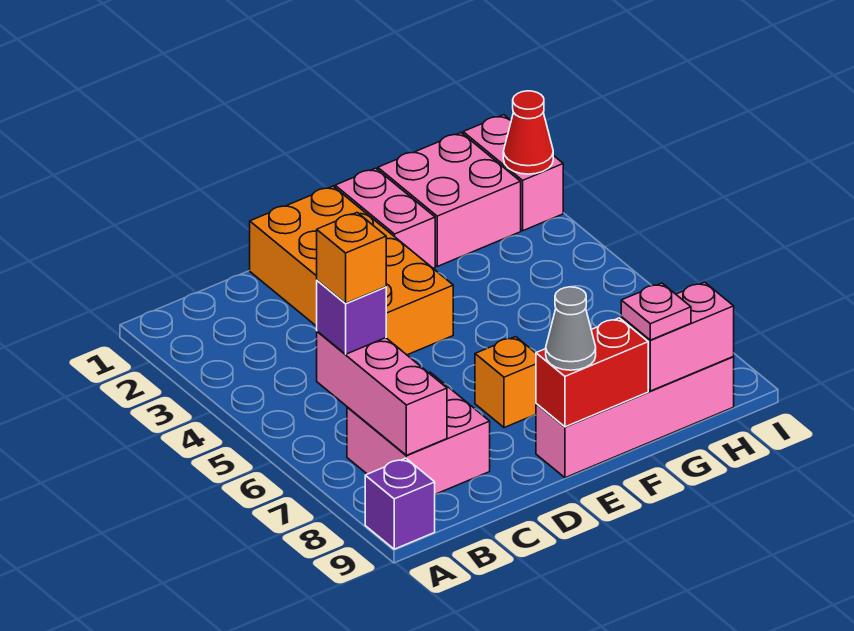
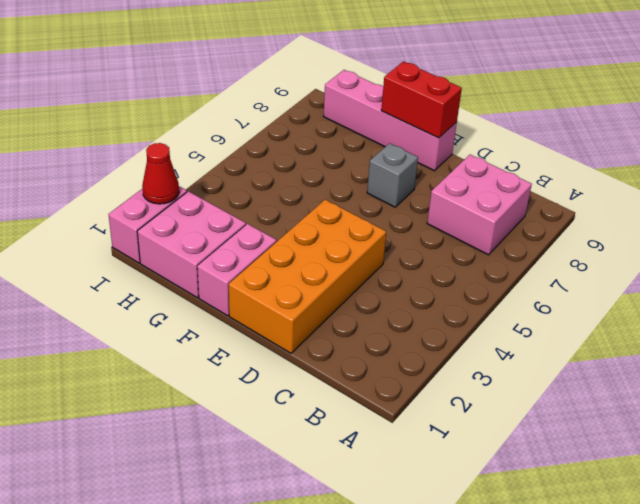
grey 1x1 brick [367,143,418,207] -> orange 1x1 brick [475,337,536,428]
none -> purple 1x1 brick [365,458,435,549]
none -> pink 1x3 brick [317,331,447,455]
none -> pink 1x2 brick [621,282,734,391]

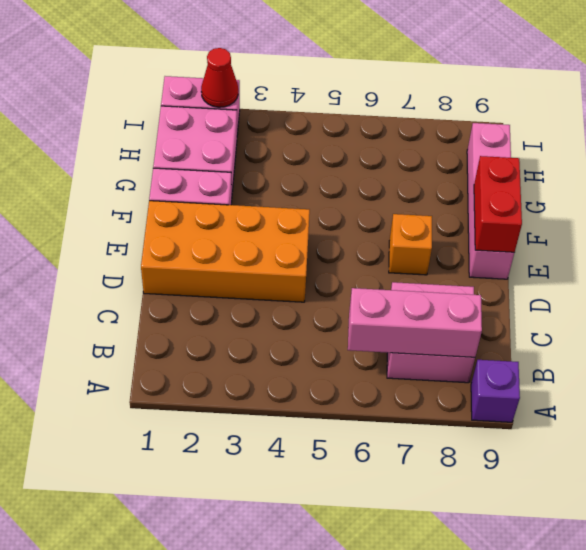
none -> pink 1x2 brick [621,282,734,391]
none -> purple 1x1 brick [317,280,386,354]
none -> grey 1x1 cone [546,287,596,370]

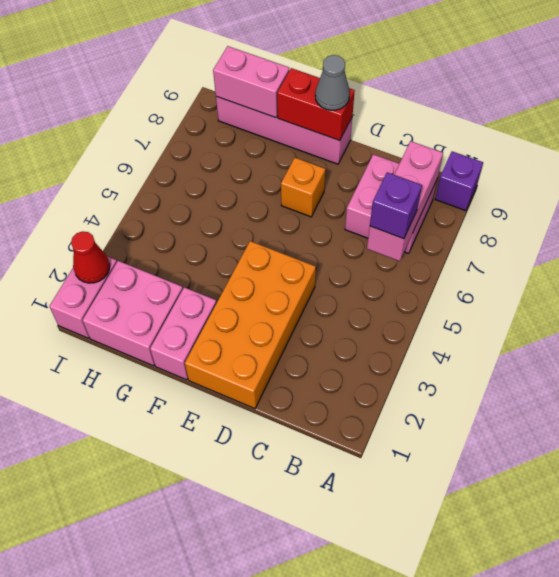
none -> pink 1x1 plate [621,283,691,340]
none -> orange 1x1 brick [317,213,386,303]

